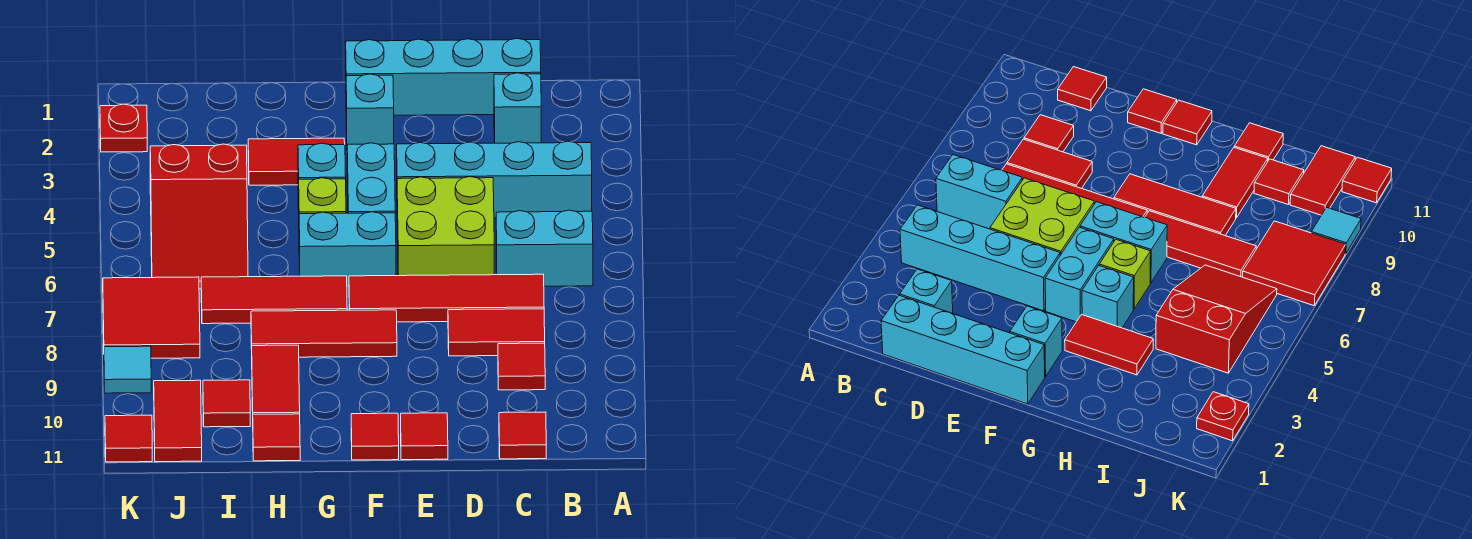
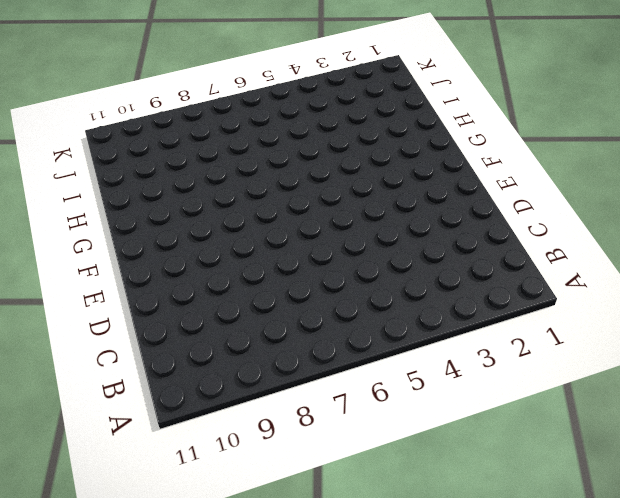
none -> cyan 1x4 brick [397,141,592,218]
none -> cyan 1x2 brick [496,210,593,286]
none -> cyan 1x4 brick [346,39,541,115]

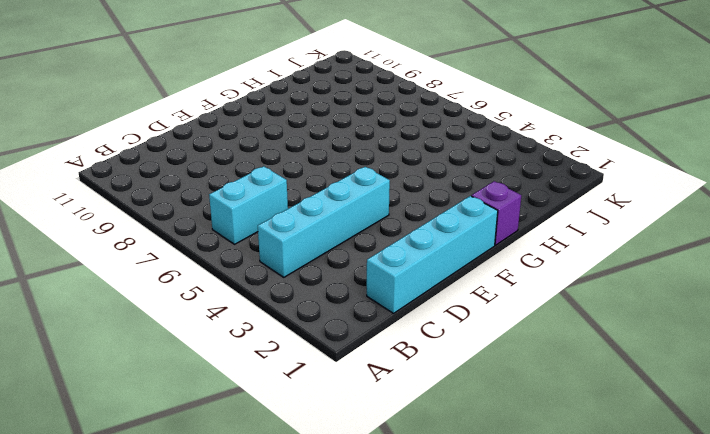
purple 1x1 brick [471,181,521,245] -> none
none -> cyan 1x1 brick [494,73,541,143]
none -> red 1x4 tile [349,274,544,322]
none -> red 1x2 tile [448,309,545,356]

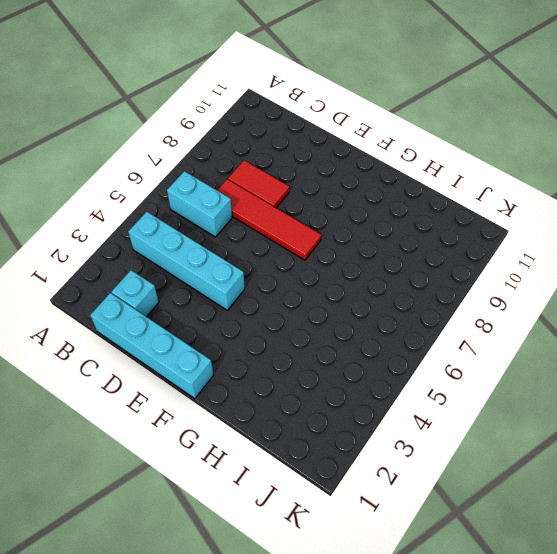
none -> red 1x1 tile [498,343,545,390]
none -> red 1x1 tile [499,412,546,459]
none -> lime 2x2 brick [397,177,494,276]

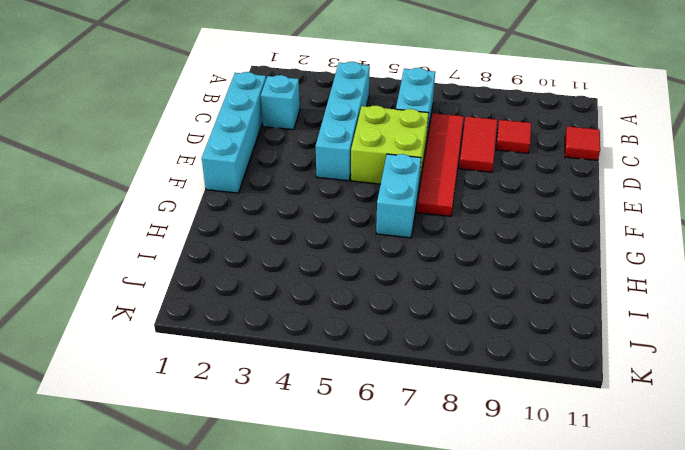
none -> red 1x1 tile [401,413,448,460]
none -> cyan 1x1 brick [346,74,394,145]
none -> cyan 1x2 brick [347,143,395,213]

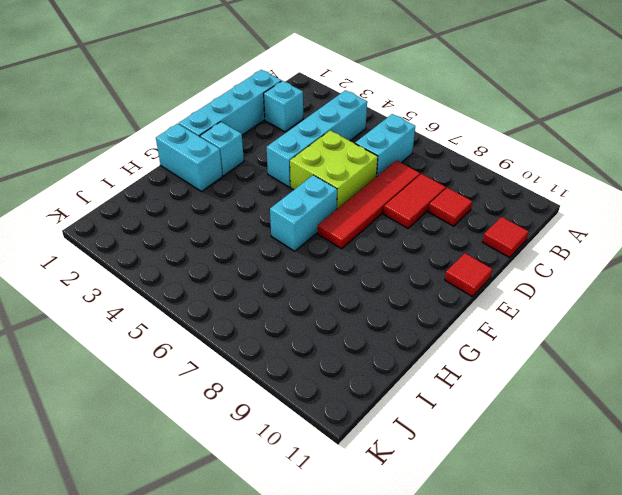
cyan 1x2 brick [156,124,223,192] -> cyan 1x2 brick moved to [347,143,395,213]
none -> red 1x3 tile [251,310,397,357]
none -> red 1x1 tile [351,413,399,460]
none -> red 1x2 tile [248,138,345,185]

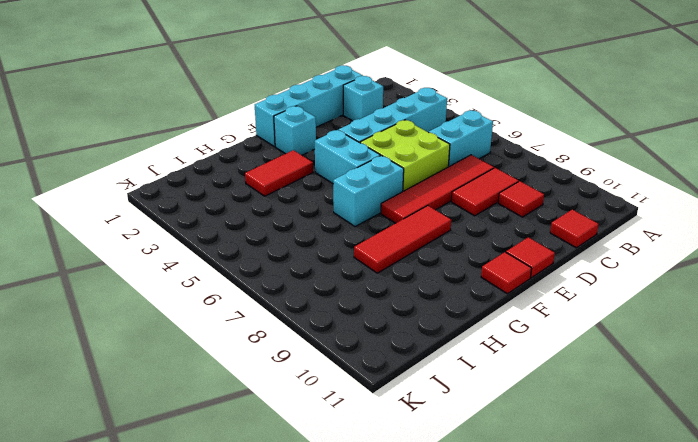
none -> cyan 1x1 brick [298,143,346,210]
none -> lime 1x1 brick [299,178,346,214]
none -> red 1x3 tile [201,276,347,324]

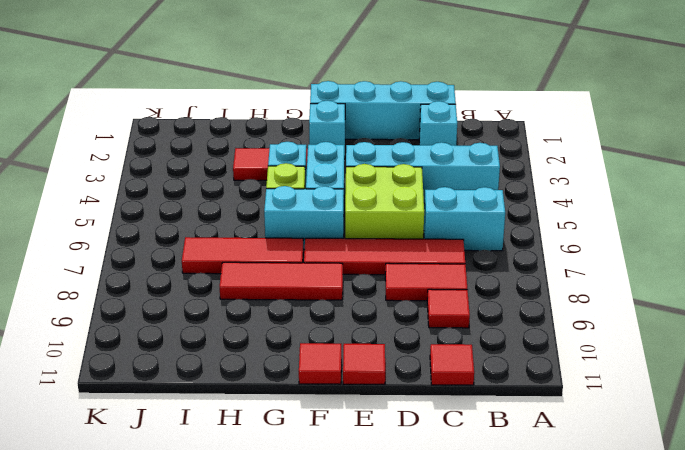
none -> red 1x2 tile [252,345,300,414]
none -> red 1x1 tile [253,414,300,461]
none -> red 2x3 slope [150,144,248,289]

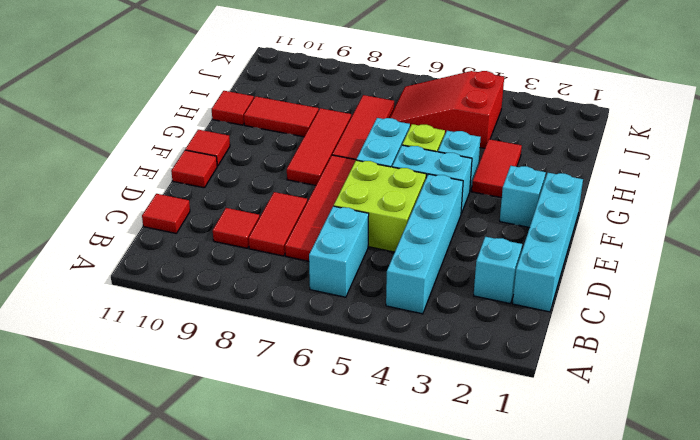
none -> red 1x1 tile [203,380,250,427]
none -> red 2x2 tile [103,277,200,358]
none -> red 1x2 tile [154,380,202,462]

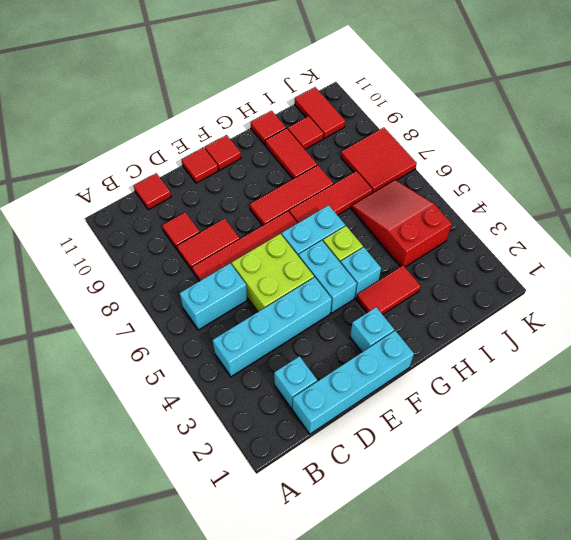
none -> red 1x1 plate [100,104,147,152]
none -> cyan 1x1 tile [104,346,151,393]
none -> red 1x1 tile [105,415,152,462]

